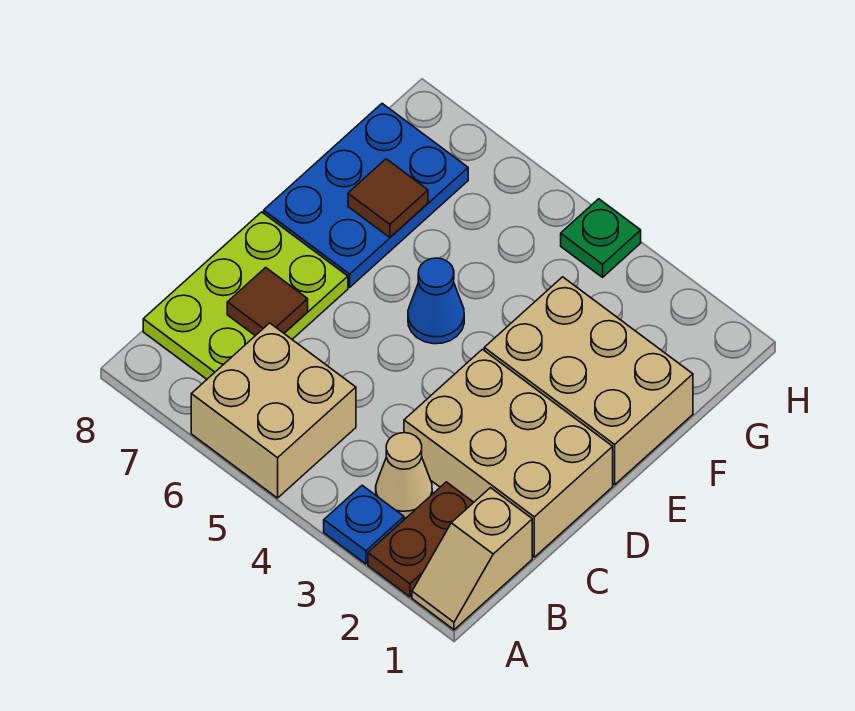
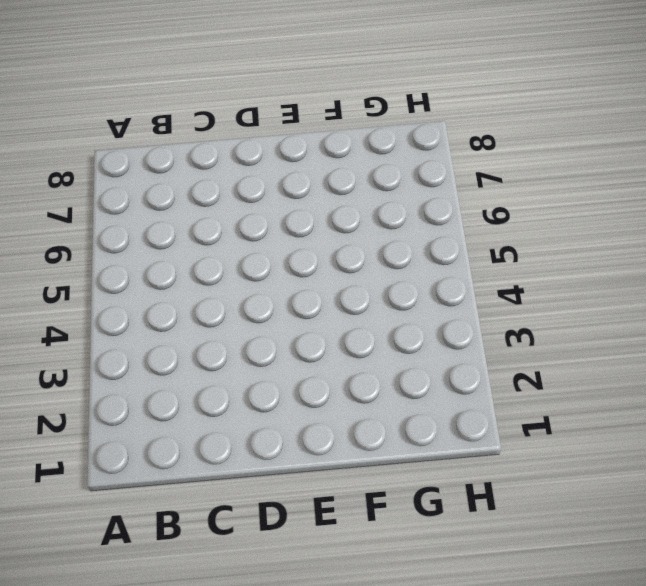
none -> tan 1x2 slope [412,488,532,630]
none -> brown 1x2 plate [368,482,474,597]
none -> blue 1x1 plate [324,485,404,564]

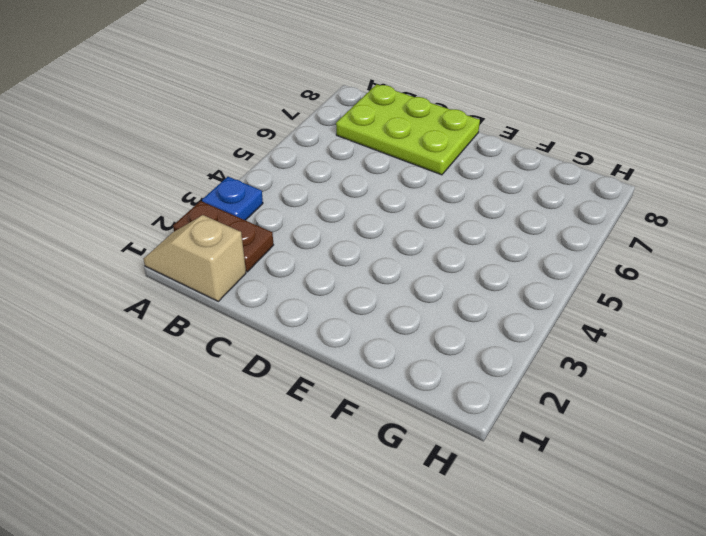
none -> tan 2x2 brick [191,323,356,498]
none -> tan 1x1 cone [376,433,432,518]
none -> tan 2x3 brick [404,349,613,557]

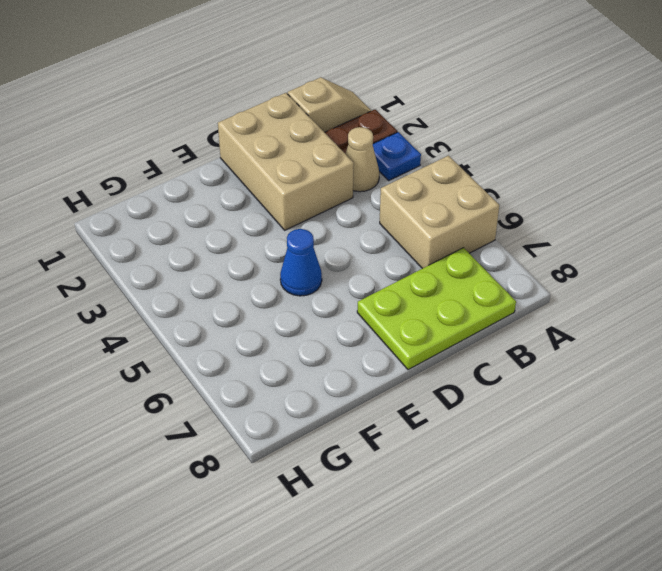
none -> tan 2x3 brick [484,277,693,485]
none -> blue 2x3 plate [264,104,468,287]
none -> green 1x1 plate [561,199,641,277]

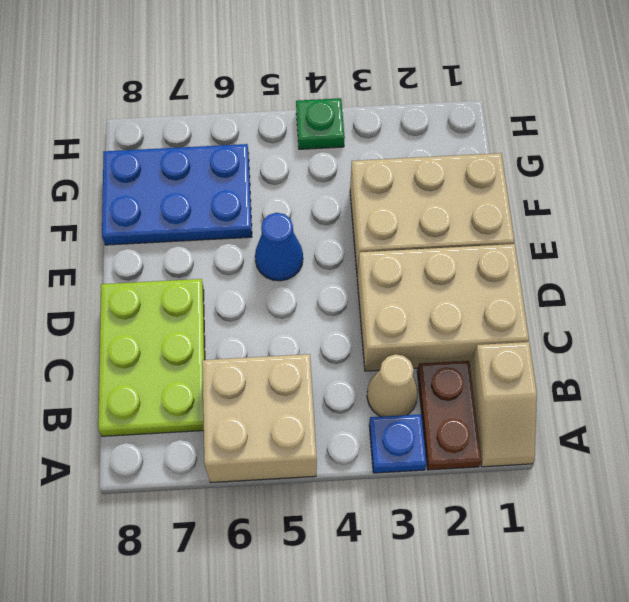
blue 2x3 plate [102,144,252,245] -> blue 2x3 plate turned to [264,104,468,287]
none -> brown 1x1 tile [227,268,308,336]
none -> brown 1x1 tile [348,159,428,237]

